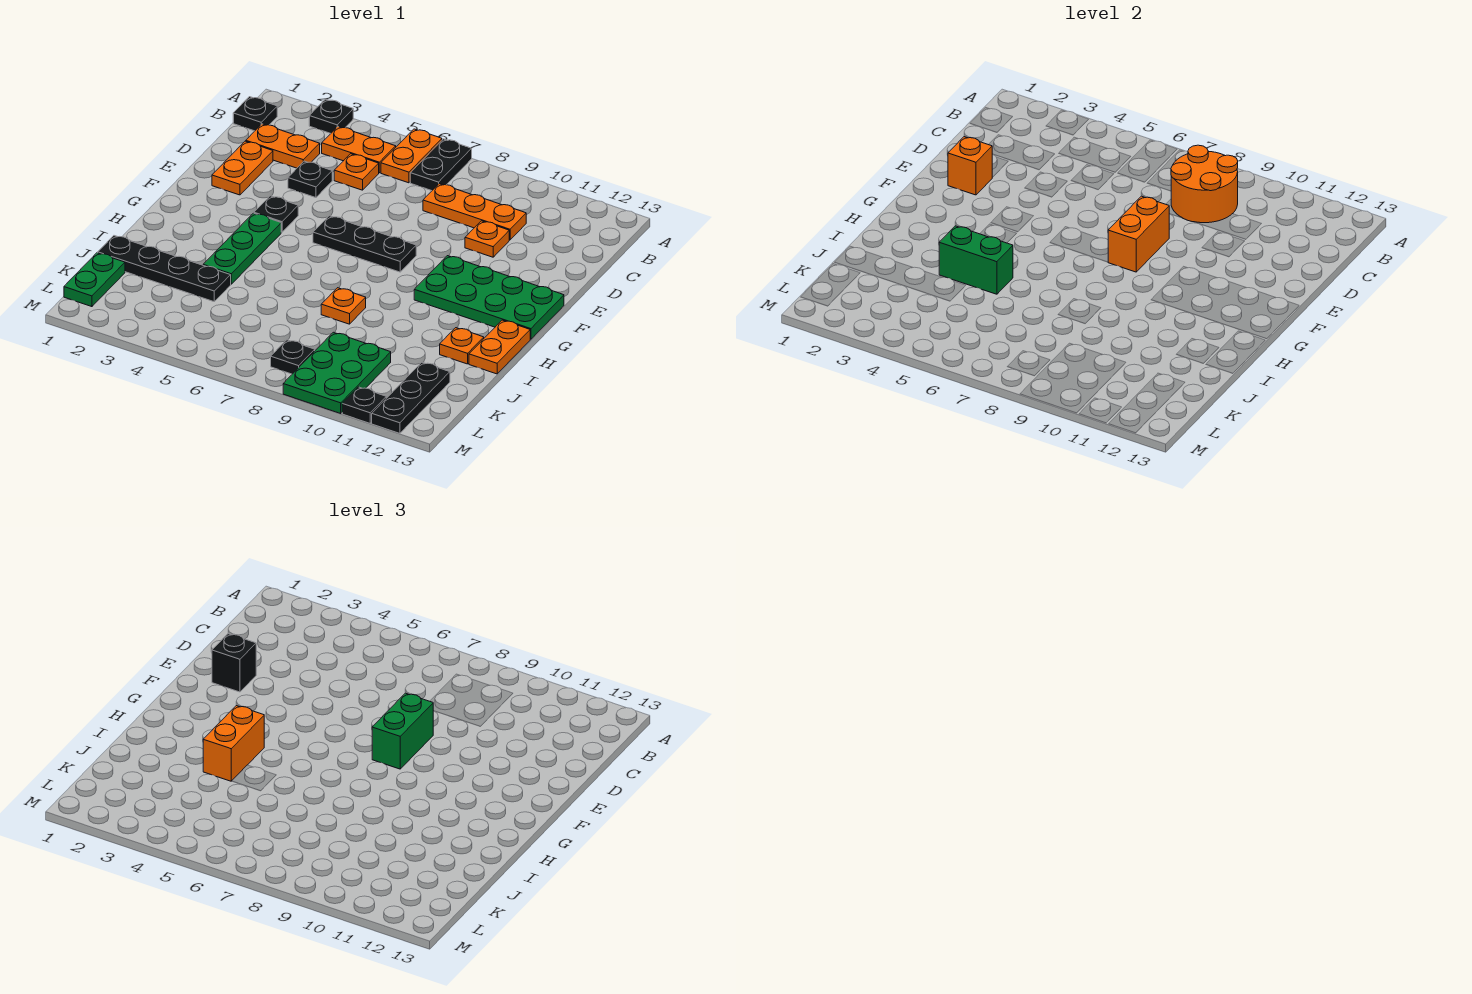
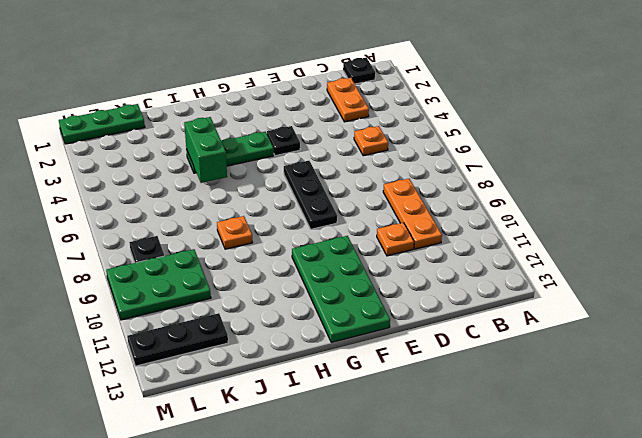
green 1x3 plate [59,104,145,144] -> green 1x2 plate [64,253,125,307]
none -> black 1x1 plate [309,99,353,133]
none -> orange 1x2 plate [381,129,442,183]
none -> black 1x2 plate [410,139,472,191]
none -> orange 1x2 plate [322,127,396,173]

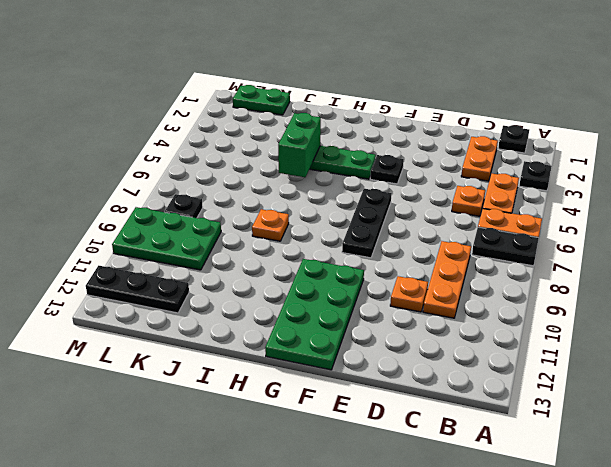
none -> orange 1x2 plate [212,141,273,195]
none -> black 1x1 plate [288,161,332,198]
none -> orange 1x2 plate [469,320,530,374]
none -> orange 1x1 plate [440,328,484,364]

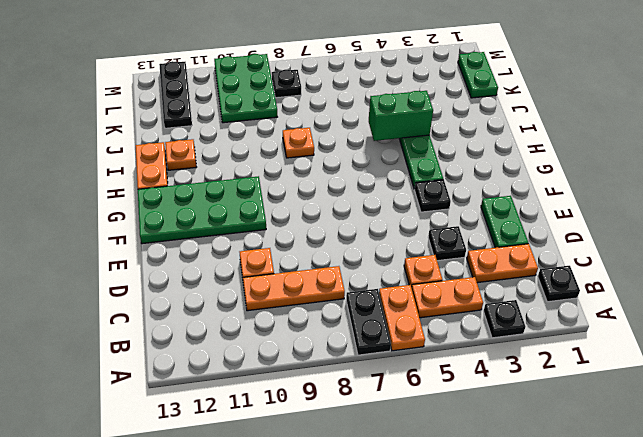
green 1x2 plate [481,196,528,248] -> orange 1x2 plate [212,141,273,195]
none -> black 1x3 plate [313,216,416,272]
none -> black 1x4 plate [98,236,231,302]
none -> black 1x1 plate [342,387,386,423]
none -> orange 2x2 round brick [1171,145,1238,223]

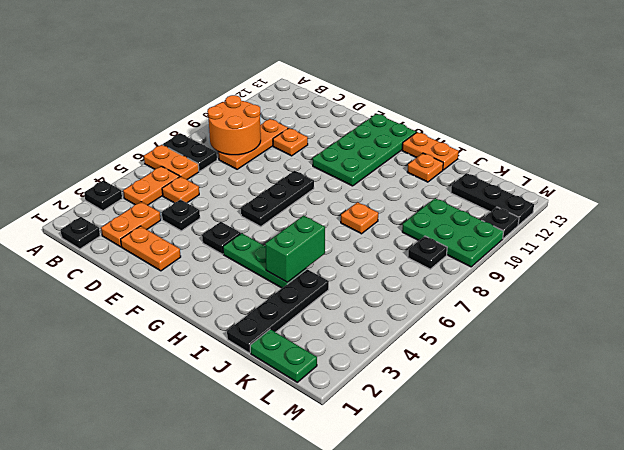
none -> orange 1x1 brick [948,137,992,195]
none -> orange 1x2 brick [1108,196,1169,272]
none -> black 1x1 brick [212,634,256,692]
none -> green 1x2 brick [372,693,433,769]

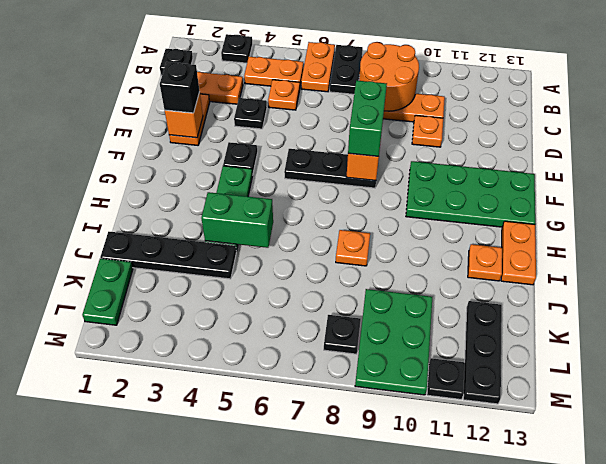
none -> orange 1x2 brick [203,706,264,781]

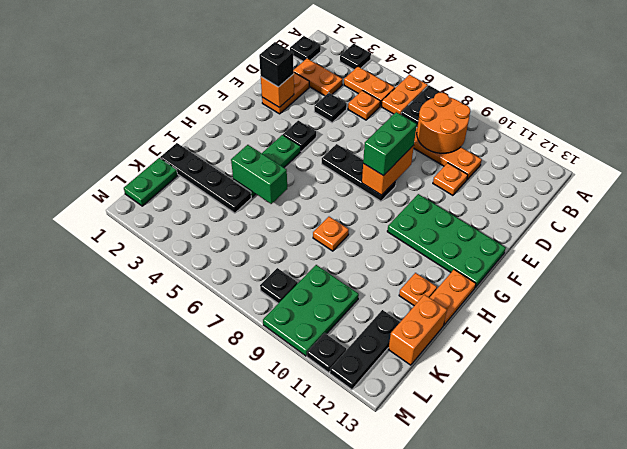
orange 1x2 brick [388,295,447,365] -> orange 1x2 brick moved to [203,706,264,781]

